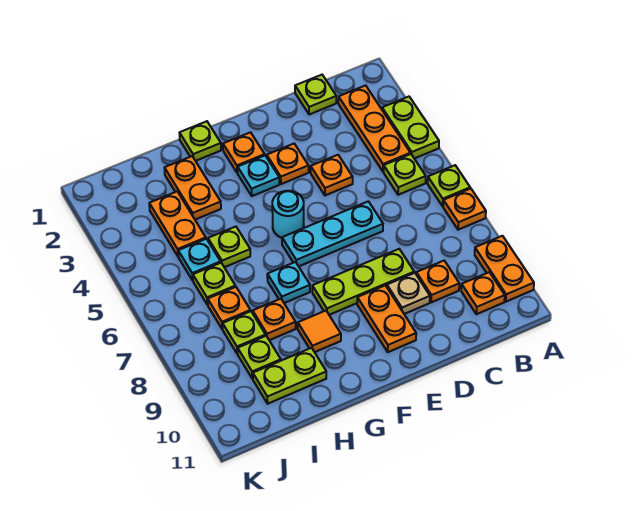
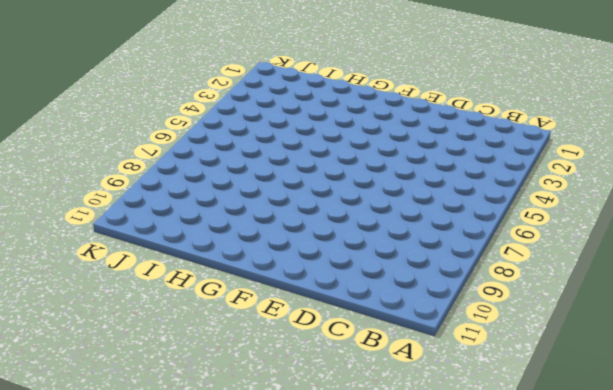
none -> lime 1x2 plate [382,97,439,159]
none -> lime 1x1 plate [428,165,470,206]
none -> orange 1x1 plate [443,188,486,230]
none -> orange 1x2 plate [475,236,534,302]

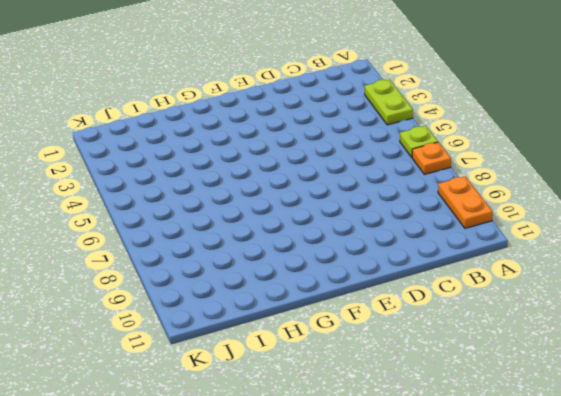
none -> orange 1x3 plate [338,85,410,171]
none -> lime 1x1 plate [384,154,426,195]
none -> orange 1x1 plate [461,272,505,314]
none -> lime 1x1 plate [295,75,336,115]

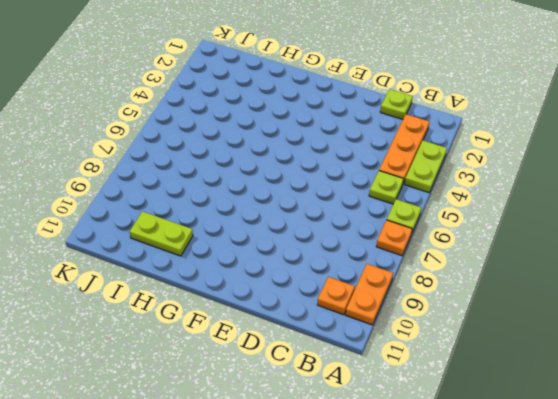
none -> orange 1x1 plate [416,261,459,303]
none -> orange 1x1 plate [311,155,353,195]
none -> cyan 1x3 plate [282,201,383,266]
none -> lime 1x3 plate [312,249,414,315]

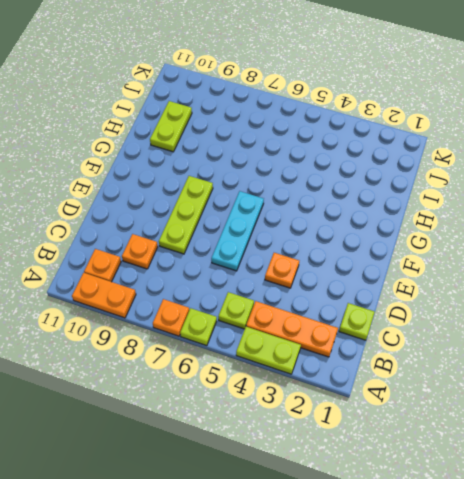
none -> tan 1x1 plate [387,273,430,314]
none -> orange 1x1 plate [267,144,309,184]
none -> orange 1x2 plate [357,285,416,352]
none -> orange 1x1 plate [223,132,265,173]

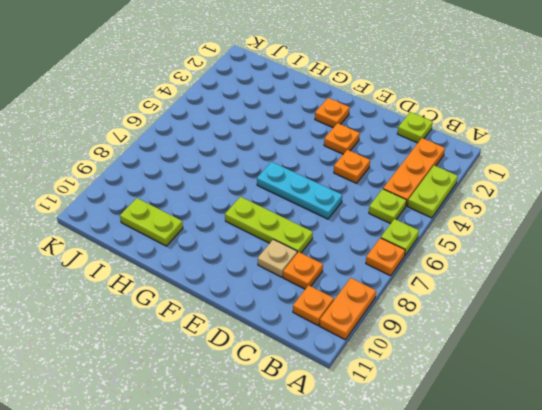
none -> orange 1x2 plate [357,285,416,352]
none -> cyan 1x1 plate [238,156,279,196]
none -> cyan 1x1 round brick [272,191,304,238]
none -> lime 1x1 plate [179,121,221,161]

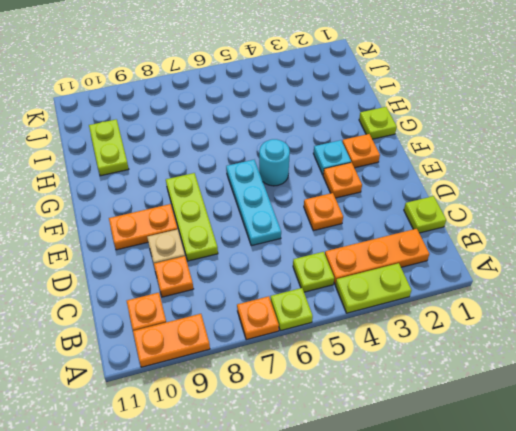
none -> cyan 1x1 plate [267,262,310,303]
none -> orange 1x1 tile [298,311,341,352]
none -> orange 1x2 plate [165,156,221,220]
none -> lime 1x1 plate [208,227,250,267]

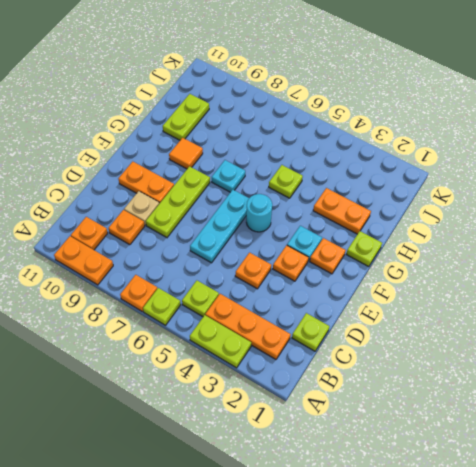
none -> orange 1x1 plate [253,299,296,340]
none -> orange 1x2 plate [149,192,206,256]
none -> cyan 1x1 plate [178,239,221,280]
none -> lime 1x1 plate [193,263,235,305]

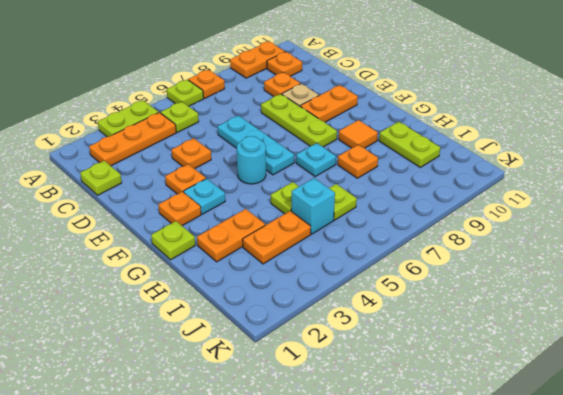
cyan 1x1 brick [291,178,335,234] -> cyan 1x1 plate [178,239,221,280]
none -> orange 1x1 plate [208,287,250,329]
none -> lime 1x1 plate [223,311,266,354]
none -> lime 1x1 plate [238,336,281,379]

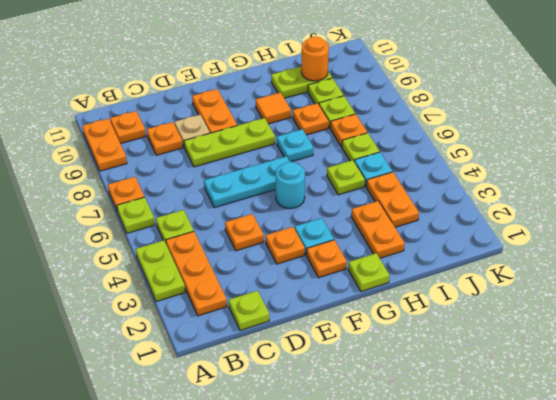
orange 1x1 round brick [301,37,329,81] -> none

